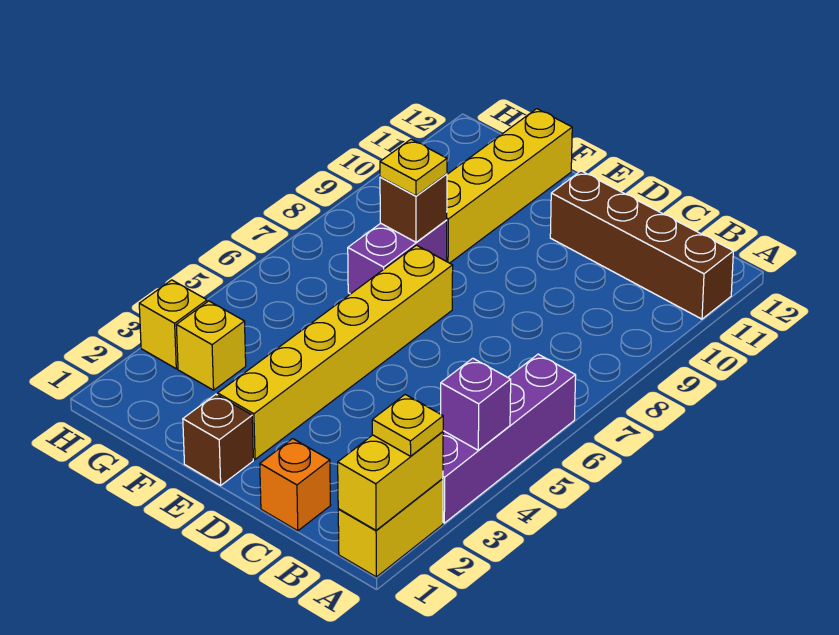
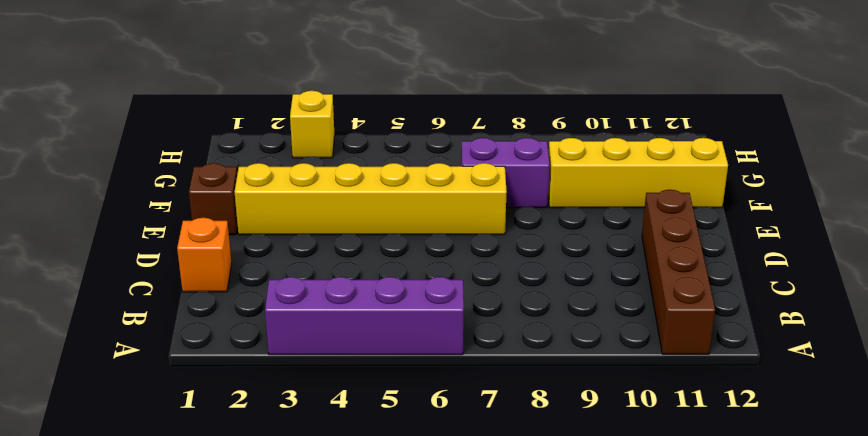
none -> yellow 1x2 brick [338,479,443,577]
none -> yellow 1x1 brick [176,301,246,390]
none -> yellow 1x2 brick [338,432,443,530]

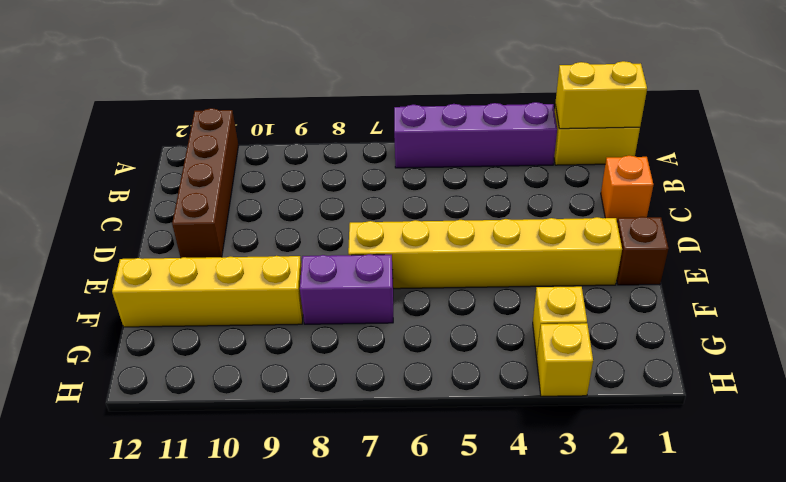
none -> purple 1x1 brick [441,358,511,450]
none -> brown 1x1 brick [380,174,447,242]
none -> yellow 1x1 plate [372,395,443,456]

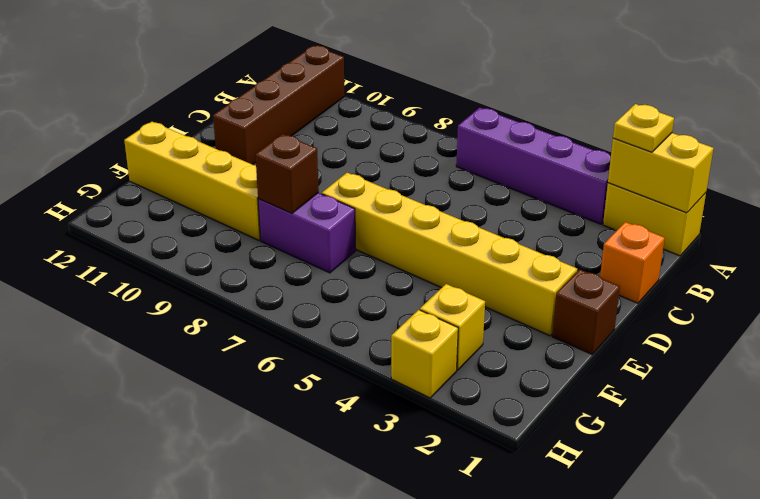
none -> purple 1x1 brick [441,358,511,450]
none -> yellow 1x1 plate [380,139,447,196]

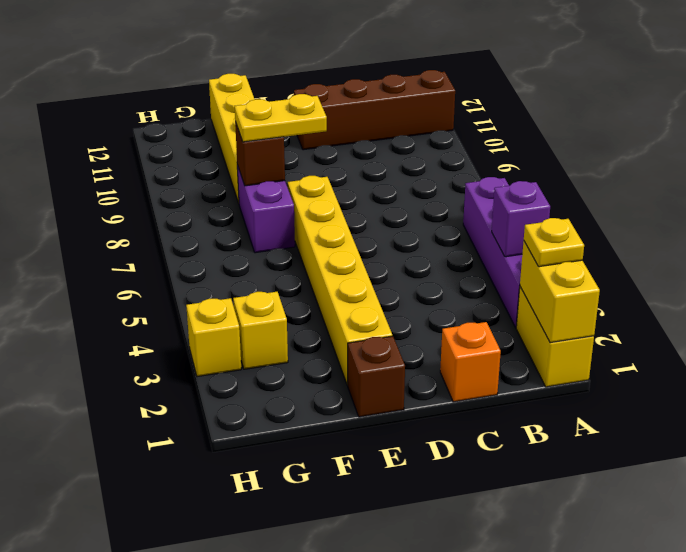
yellow 1x2 plate [235,94,327,142] -> yellow 1x1 plate [380,139,447,196]

